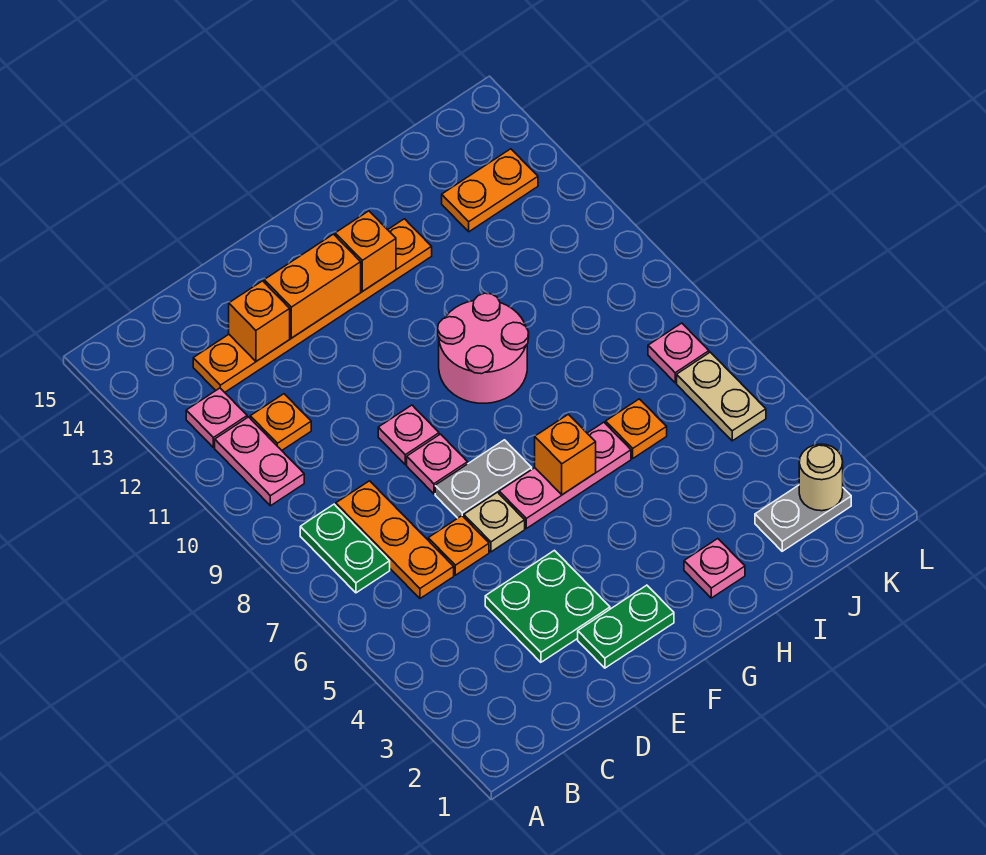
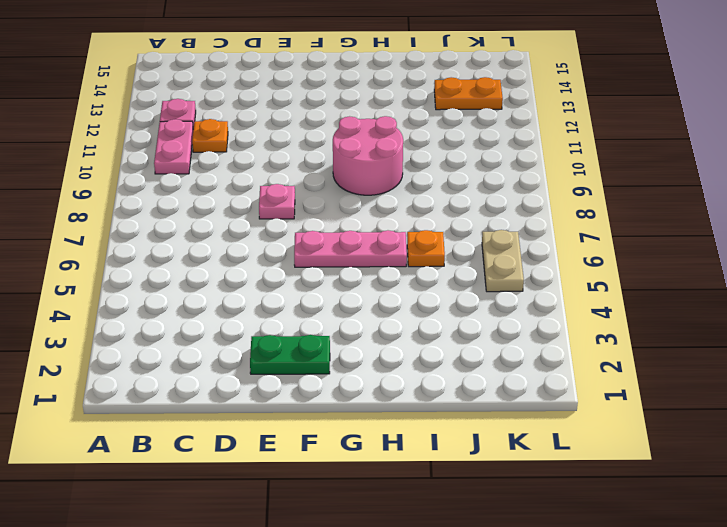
none -> green 1x2 plate [300,504,390,593]
none -> orange 1x3 plate [336,481,454,598]
none -> orange 1x6 plate [193,219,432,392]

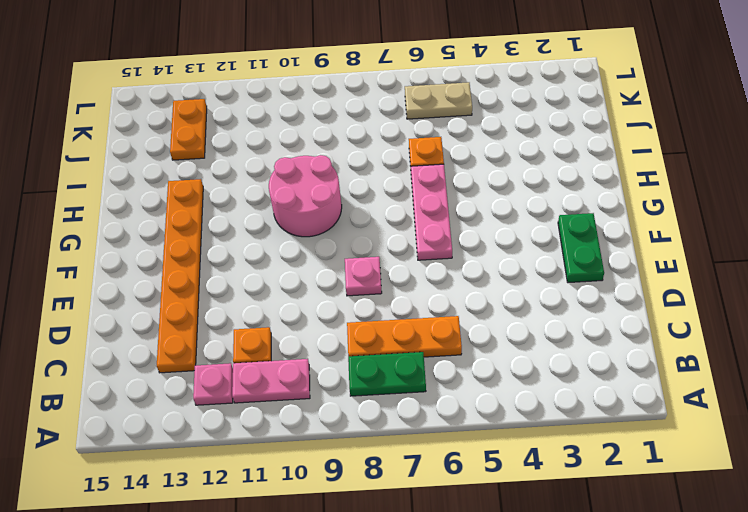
none -> green 2x2 plate [485,550,610,662]
none -> orange 1x1 plate [428,516,489,575]
none -> tan 1x1 plate [464,492,525,552]

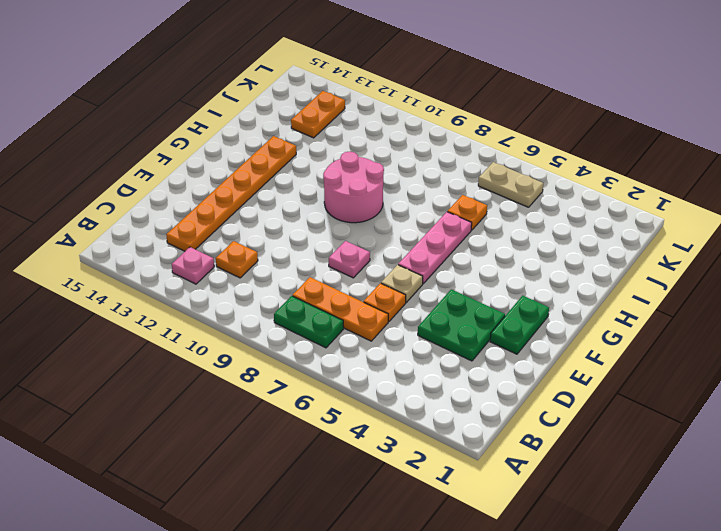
none -> pink 1x2 plate [215,417,304,506]
none -> grey 1x2 plate [435,440,532,518]
none -> pink 1x1 plate [378,405,439,465]

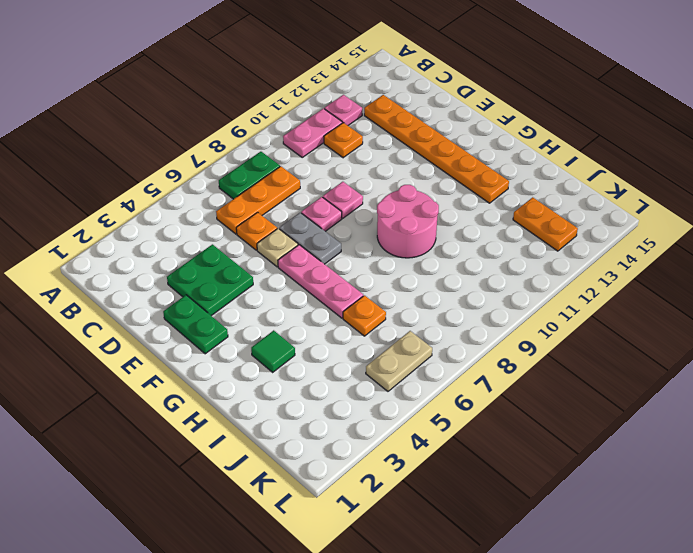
green 1x1 tile [251,330,295,372] -> none
none -> pink 1x1 plate [684,539,745,598]
none -> grey 1x2 plate [755,485,851,551]
none -> pink 1x1 plate [648,323,709,383]

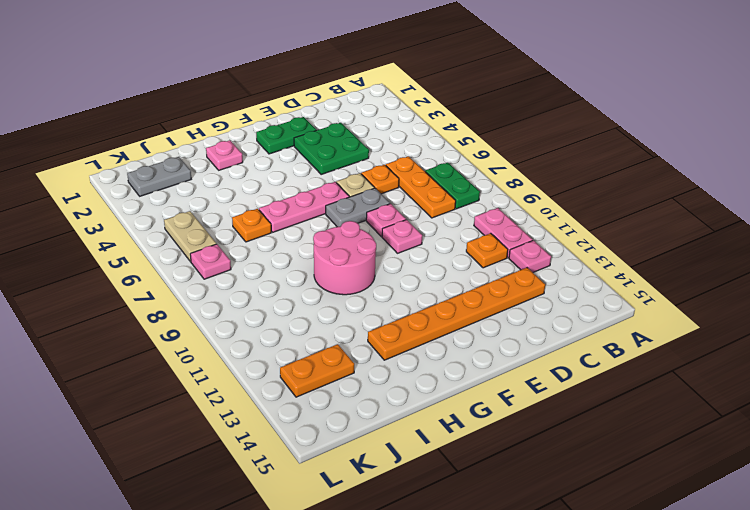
none -> orange 1x1 brick [229,281,290,361]
none -> orange 1x2 brick [264,234,361,338]
none -> orange 1x1 brick [535,414,596,495]

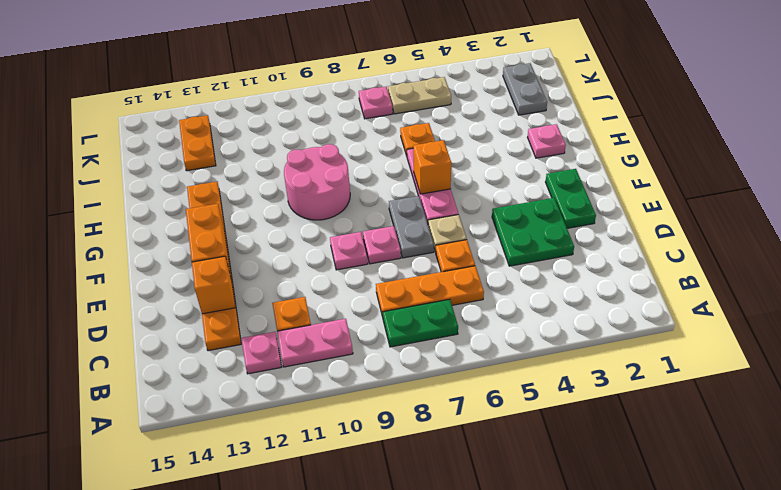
none -> orange 1x1 brick [335,211,396,291]
none -> tan 1x1 round brick [799,444,843,511]

